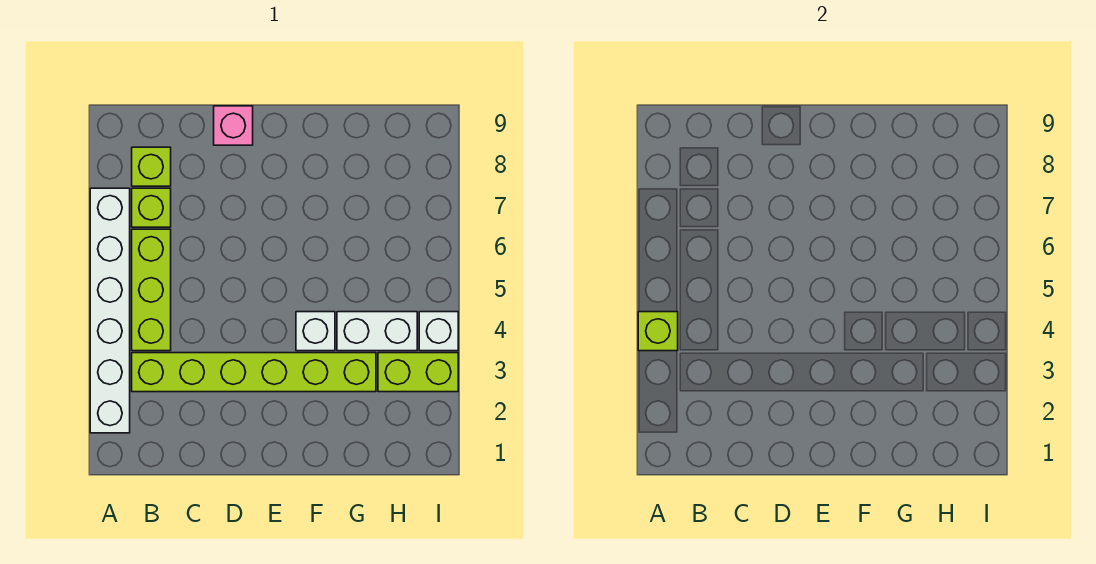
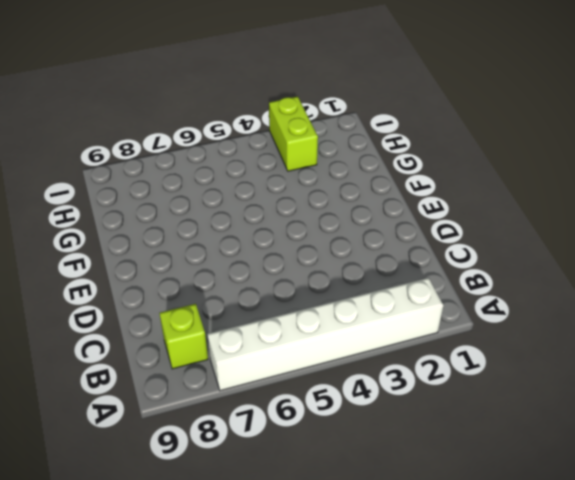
none -> lime 1x6 brick [132,353,376,392]
none -> lime 1x3 brick [132,229,171,351]

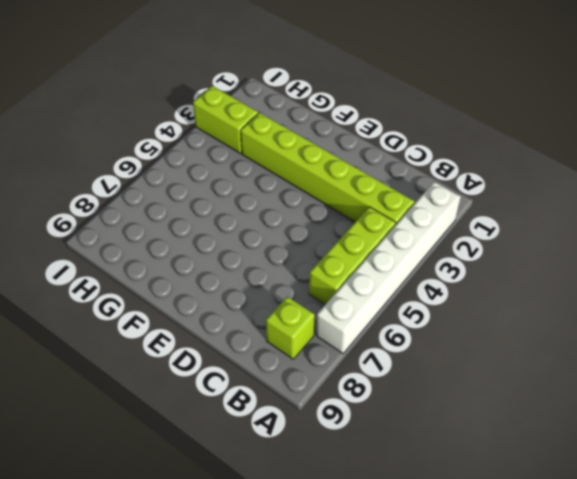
none -> lime 1x1 brick [132,188,171,227]
none -> pink 1x1 brick [214,106,253,145]

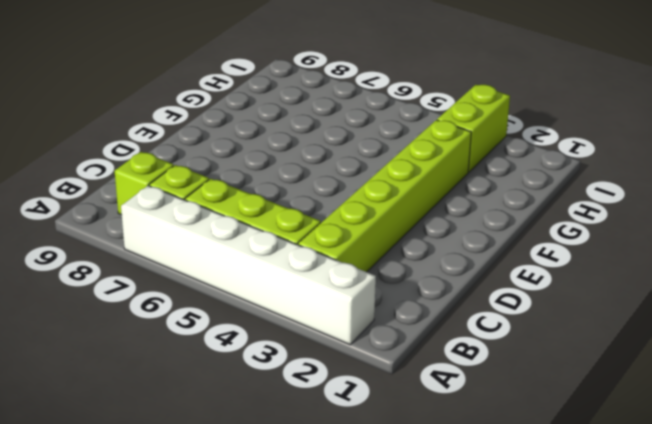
none -> pink 1x1 brick [214,106,253,145]
none -> white 1x1 brick [296,312,335,351]

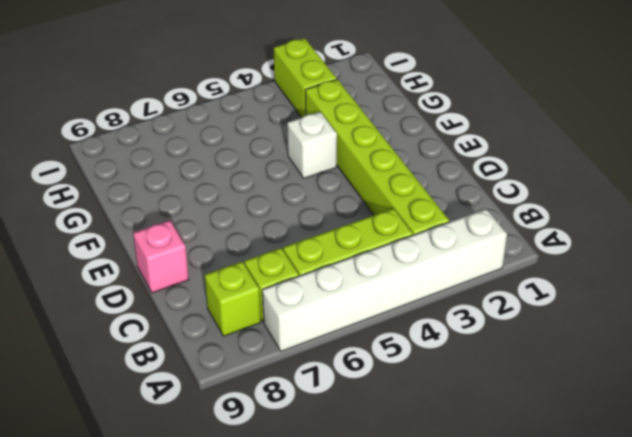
none -> white 1x2 brick [337,312,417,351]
none -> white 1x1 brick [419,312,458,351]

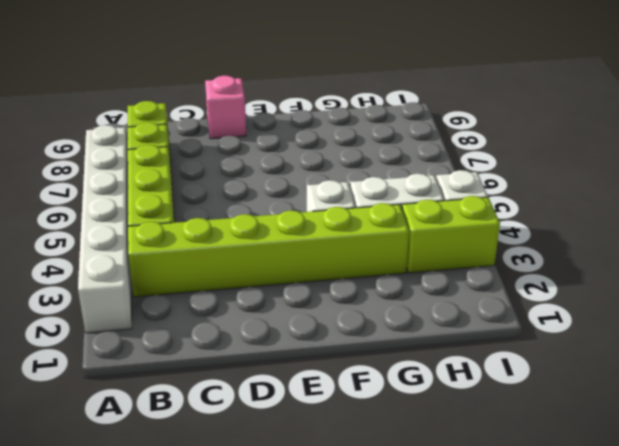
none -> lime 1x1 brick [638,312,678,351]

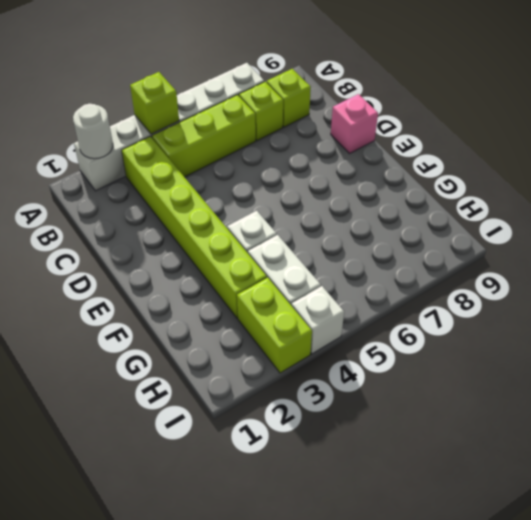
white 1x1 round brick [73,104,113,159] -> none

